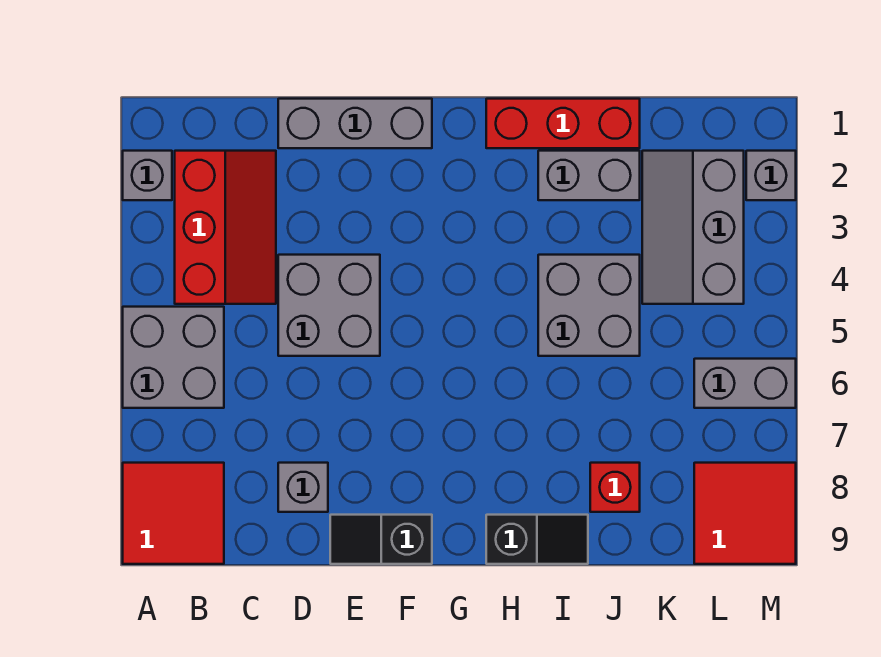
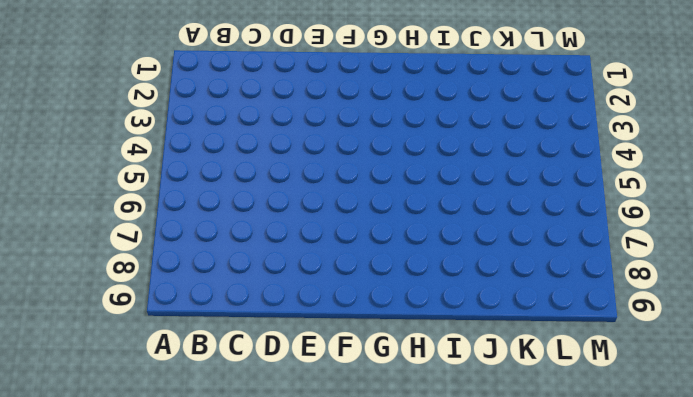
none -> grey 1x1 brick [123,151,172,200]
none -> grey 2x2 brick [123,307,224,408]
none -> red 2x2 tile [123,463,224,564]

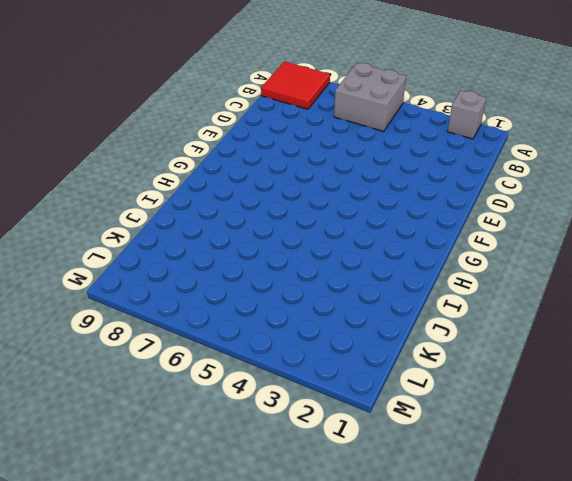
none -> red 2x3 slope [175,151,276,304]
none -> grey 1x3 brick [278,99,432,148]
none -> grey 2x2 brick [278,255,380,356]

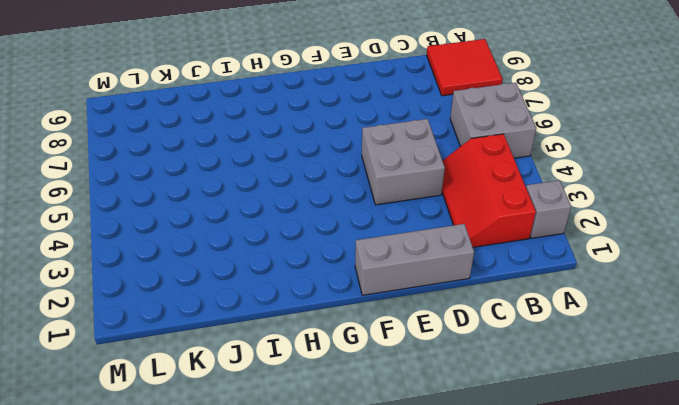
none -> grey 1x1 brick [278,463,328,512]
none -> black 1x2 slope [330,515,432,564]
none -> red 1x3 brick [486,99,640,148]

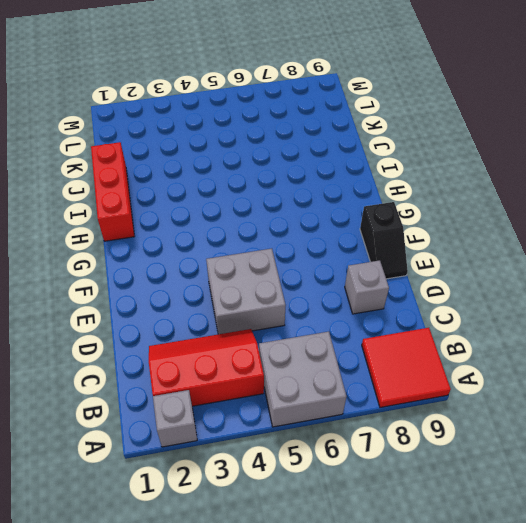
none -> grey 1x3 brick [278,99,432,148]
none -> black 1x2 slope [486,515,588,564]
none -> grey 1x2 brick [538,151,640,200]

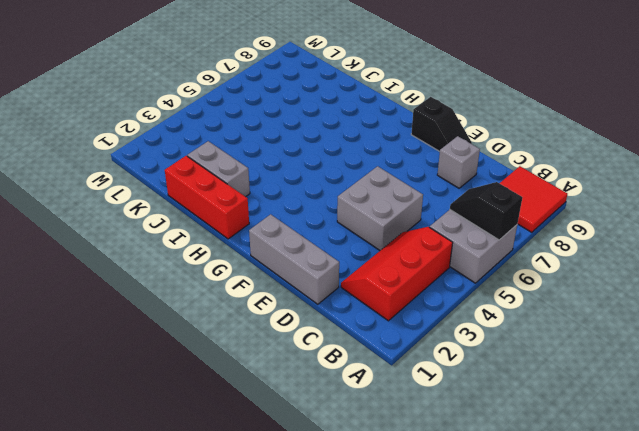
black 1x2 slope [450,182,522,240] -> black 1x2 slope moved to [486,515,588,564]
none -> grey 1x1 brick [123,151,172,200]
none -> grey 2x2 brick [538,255,640,356]
none -> red 1x1 brick [590,463,640,512]

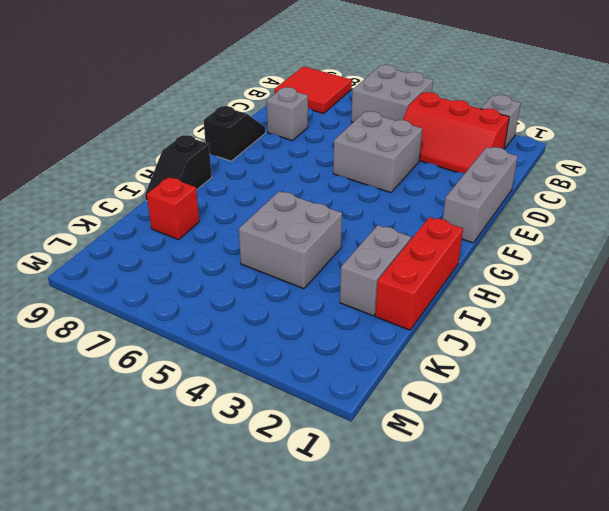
none -> grey 2x3 slope [642,151,744,304]
none -> grey 1x2 brick [694,359,796,408]
none -> red 2x2 tile [694,463,796,564]

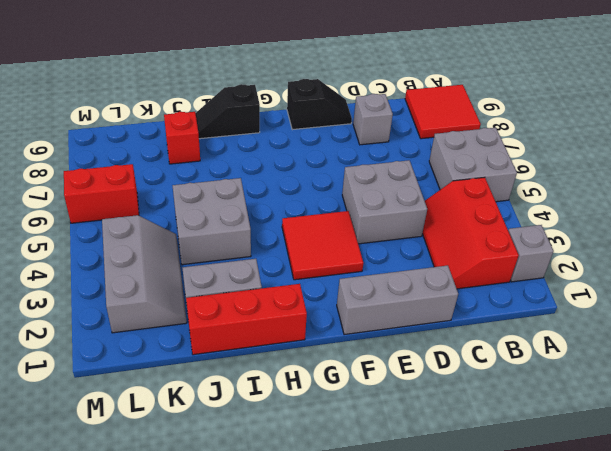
red 2x2 tile [282,211,363,280] -> red 2x2 tile moved to [694,463,796,564]
red 1x2 brick [64,164,139,223] -> grey 1x2 brick [694,359,796,408]
none -> grey 1x1 brick [746,151,796,200]

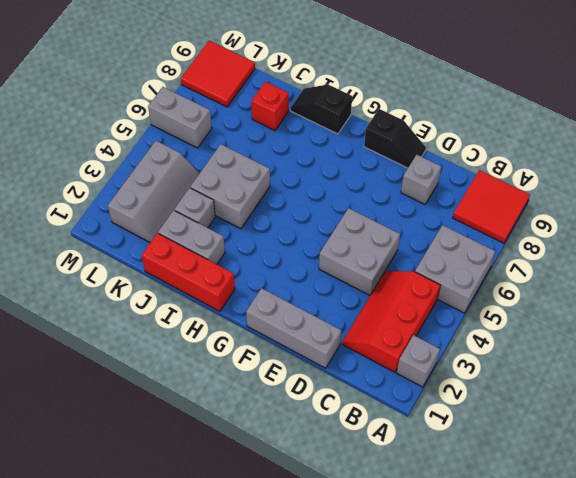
grey 1x1 brick [174,188,215,228] -> grey 1x1 brick moved to [746,151,796,200]

